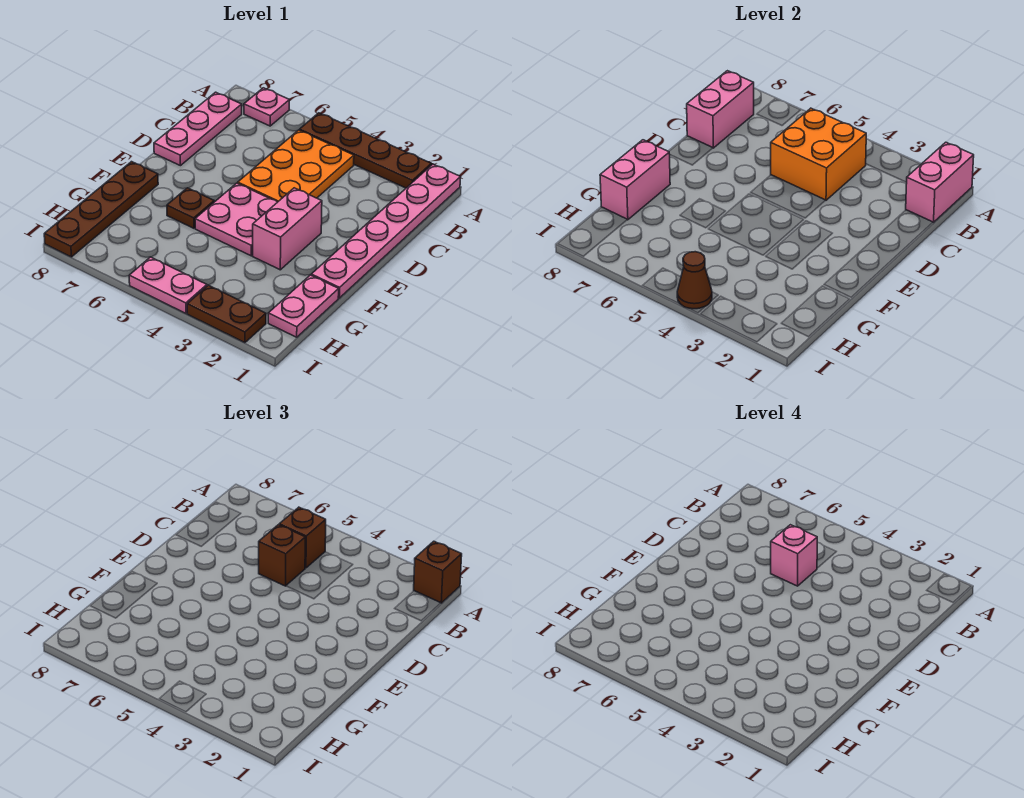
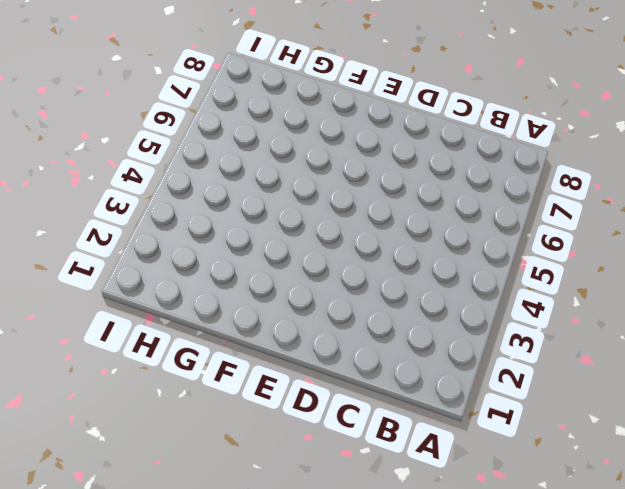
none -> pink 1x6 plate [311,164,461,298]
none -> brown 1x4 plate [300,113,431,188]
none -> pink 1x1 plate [244,88,290,126]

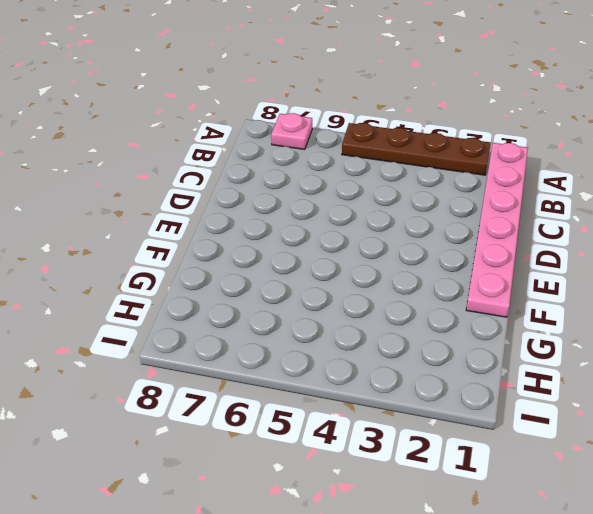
none -> orange 2x3 plate [238,130,354,202]
none -> pink 1x3 plate [154,92,242,166]
none -> pink 1x2 brick [253,188,322,270]

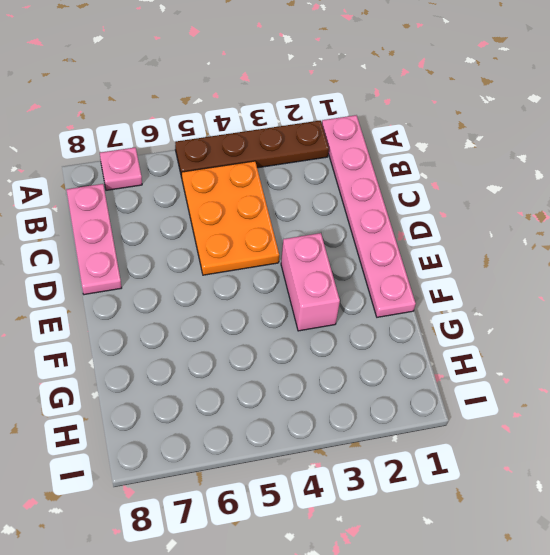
none -> pink 2x2 plate [195,183,277,256]
none -> brown 1x1 plate [167,188,214,228]
none -> brown 1x4 plate [44,162,158,257]

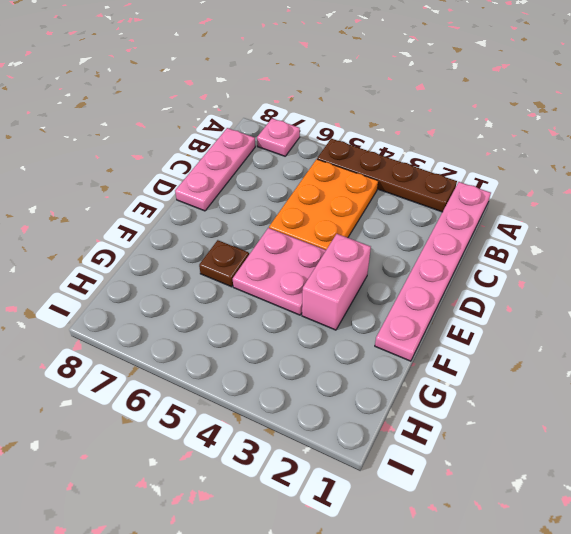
none -> brown 1x4 plate [44,162,158,257]
none -> pink 1x2 plate [268,275,339,337]
none -> brown 1x2 plate [187,285,266,343]

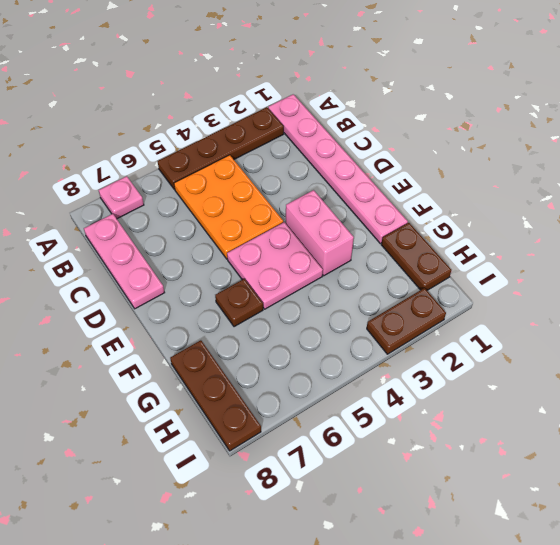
brown 1x2 plate [381,223,451,290] -> pink 1x2 plate [268,275,339,337]
brown 1x3 plate [170,340,261,451] -> brown 1x4 plate [44,162,158,257]
none -> pink 1x2 plate [129,257,207,313]
none -> pink 1x2 brick [906,142,974,222]
none -> orange 2x2 brick [771,108,866,200]

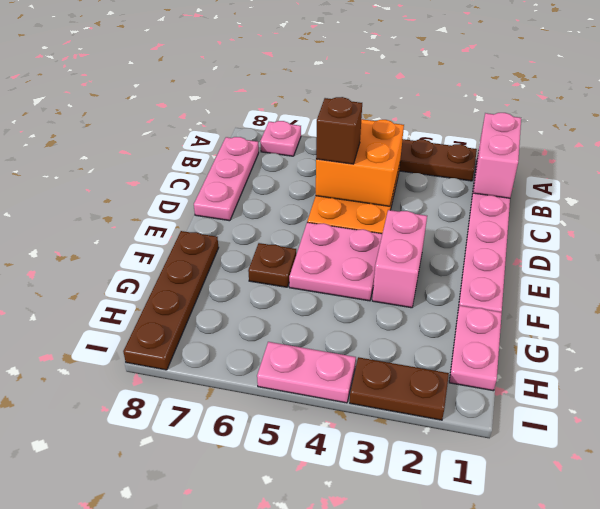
none -> pink 1x2 brick [687,71,754,148]
none -> pink 1x2 brick [600,140,670,220]
none -> brown 1x1 cone [677,252,712,309]

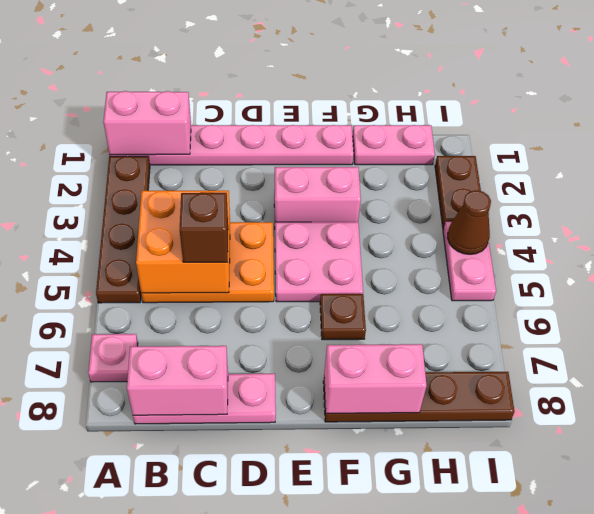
none -> brown 1x1 brick [414,541,462,603]
none -> brown 1x1 brick [279,507,326,568]
none -> pink 1x1 brick [771,525,817,586]

